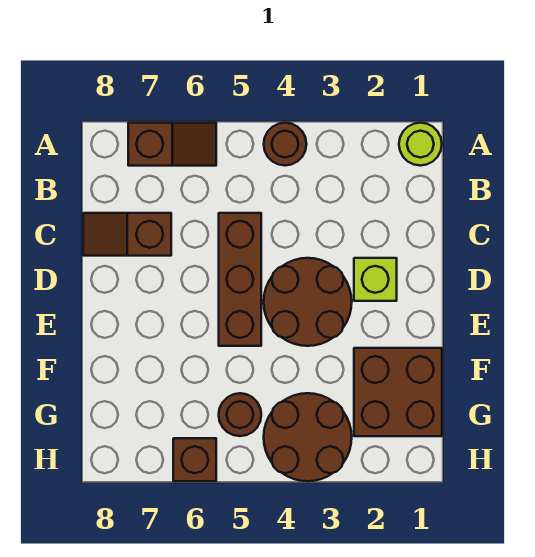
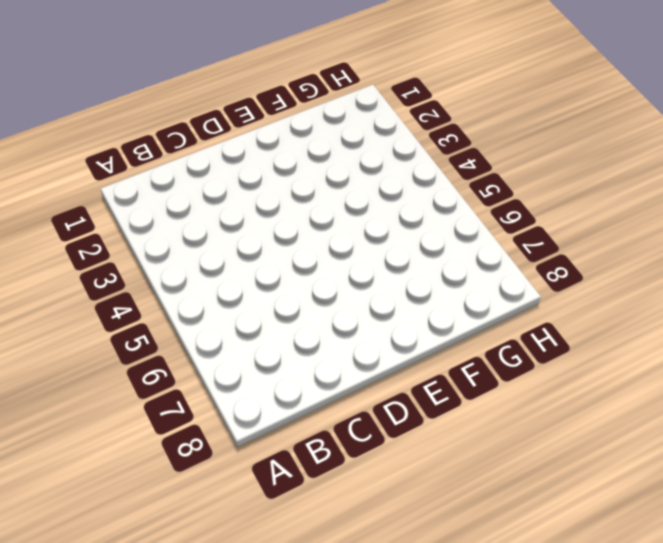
none -> lime 1x1 round brick [399,123,442,166]
none -> brown 1x1 round brick [264,123,307,166]

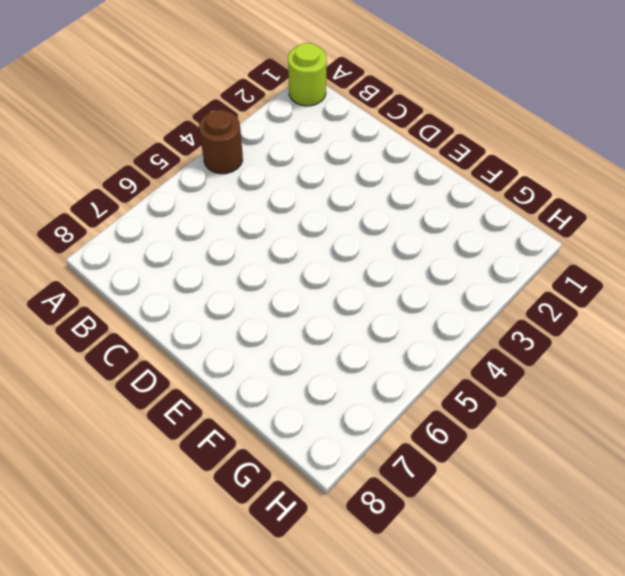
none -> brown 1x2 slope [128,123,216,166]
none -> brown 1x3 brick [219,213,261,346]

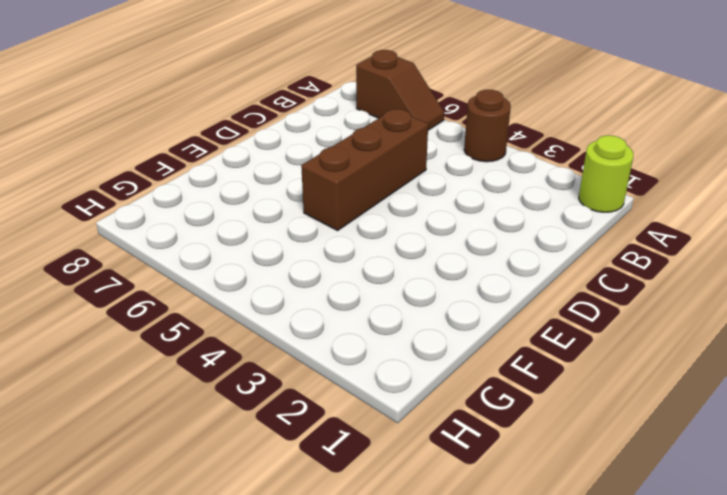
none -> brown 1x2 slope [83,213,171,256]
none -> lime 1x1 brick [354,258,397,301]

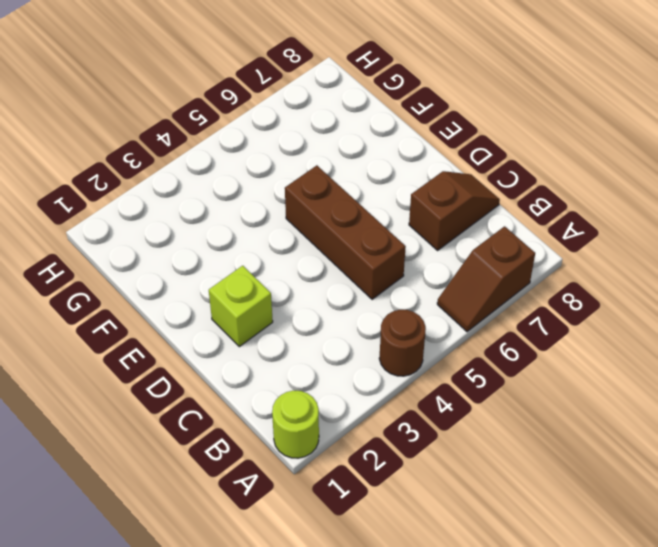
none -> brown 2x2 round brick [264,258,352,346]
none -> brown 2x2 brick [354,348,442,436]

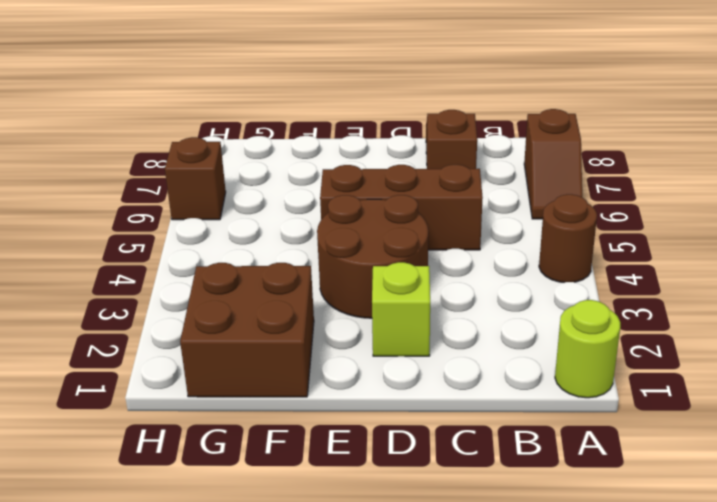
none -> brown 2x2 round brick [264,393,352,481]
none -> brown 1x1 round brick [219,393,261,436]

